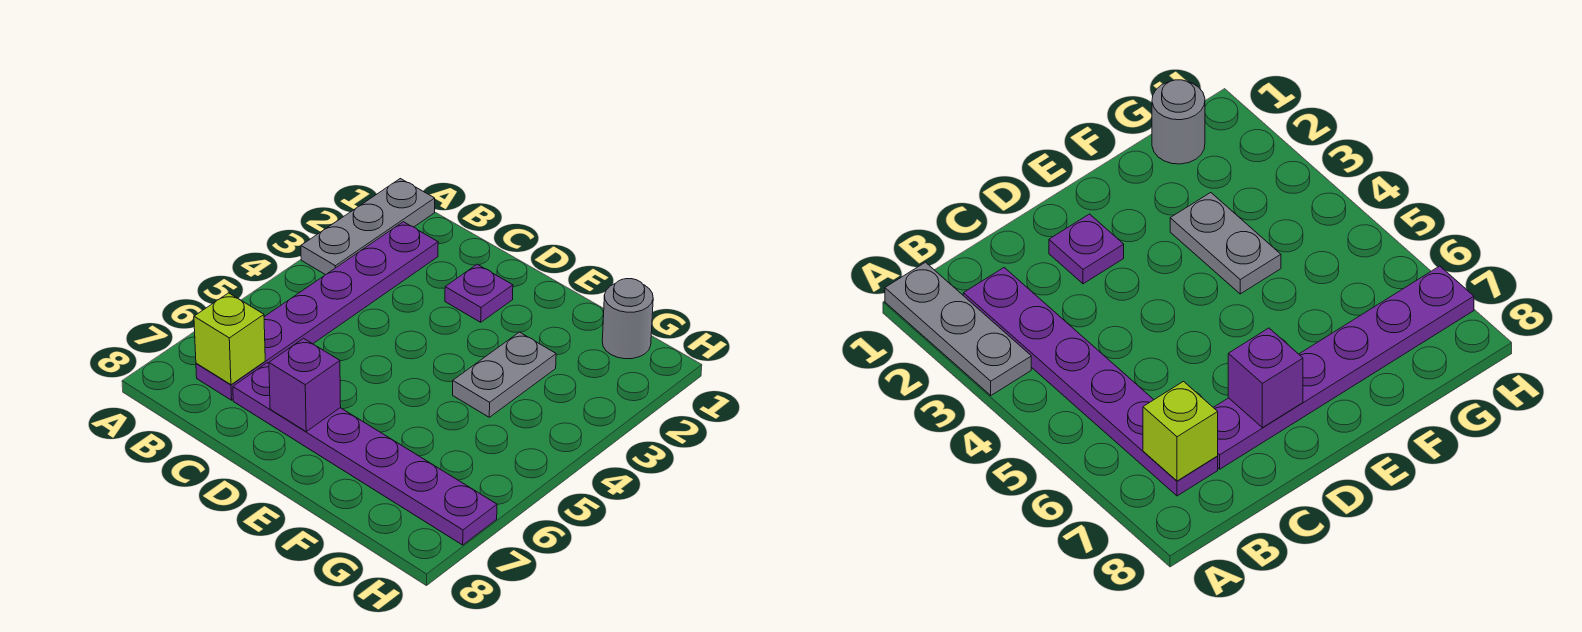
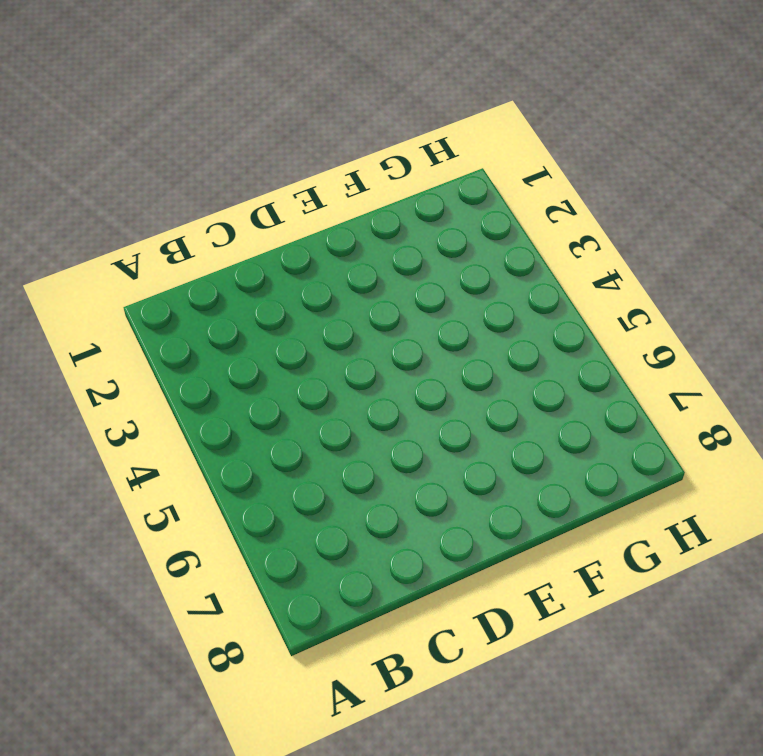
none -> grey 1x3 plate [301,179,435,275]
none -> purple 1x6 plate [196,222,438,400]

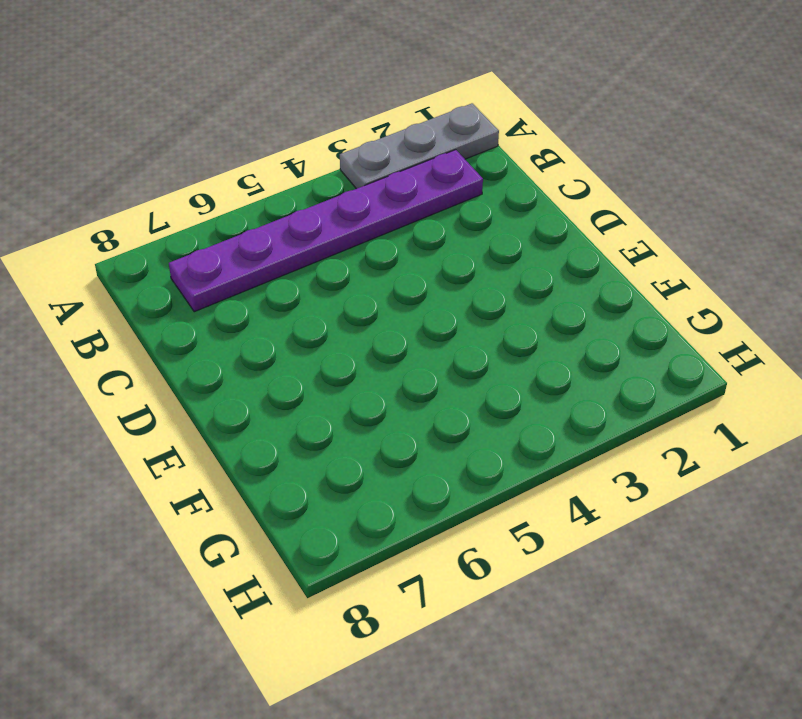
none -> purple 1x6 plate [233,363,497,545]
none -> purple 1x1 plate [445,264,513,322]

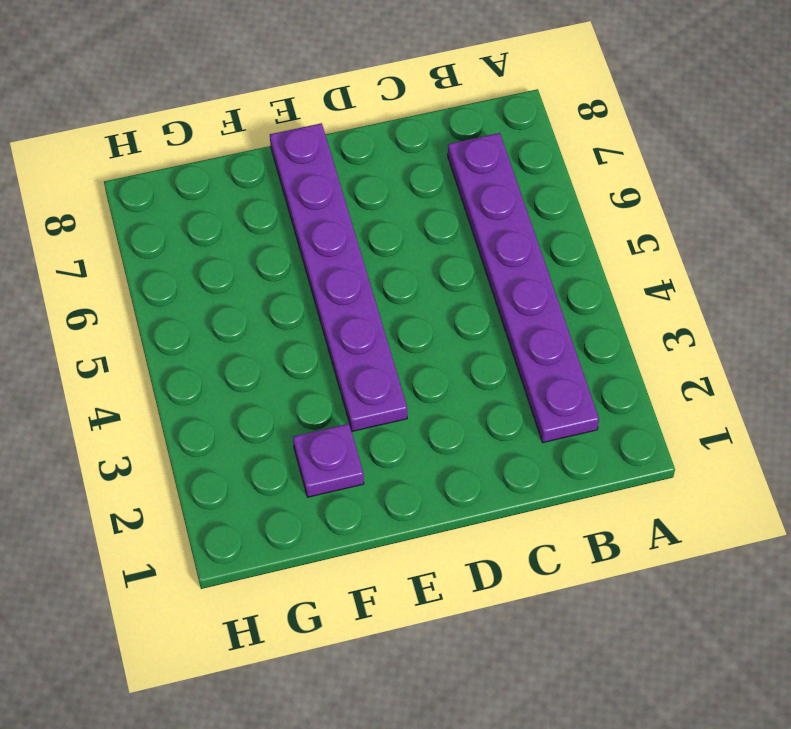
purple 1x6 plate [270,123,407,431] -> purple 1x6 plate turned to [233,363,497,545]
purple 1x1 plate [293,424,364,497] -> purple 1x1 plate moved to [445,264,513,322]
none -> grey 1x3 plate [301,179,435,275]
none -> grey 1x2 plate [453,332,556,417]

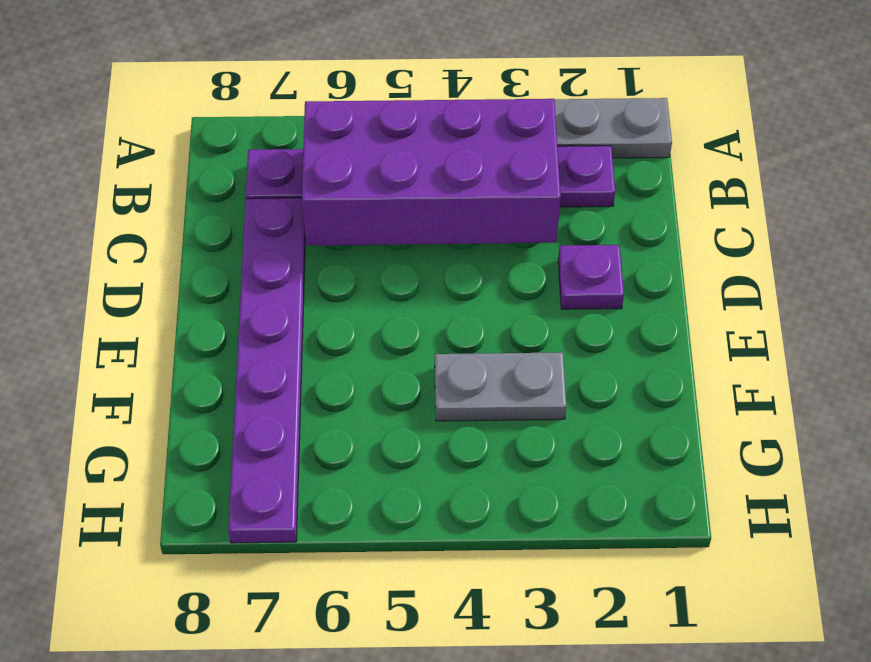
purple 2x4 brick [302,99,561,246] -> none
none -> grey 1x1 round brick [602,279,653,359]
none -> lime 1x1 brick [194,293,265,385]

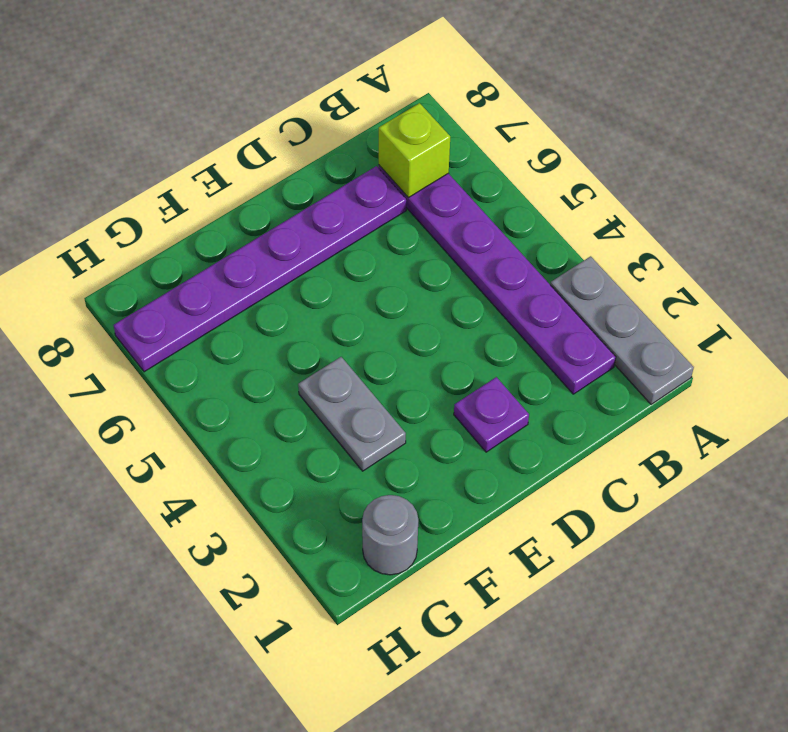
none -> purple 1x1 brick [269,338,341,431]

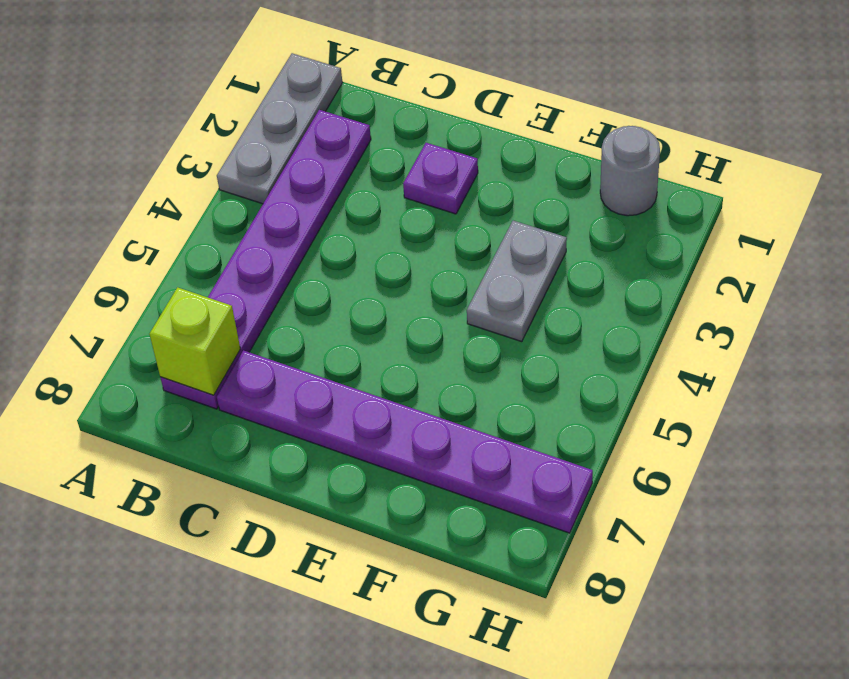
none -> purple 1x1 brick [269,338,341,431]

